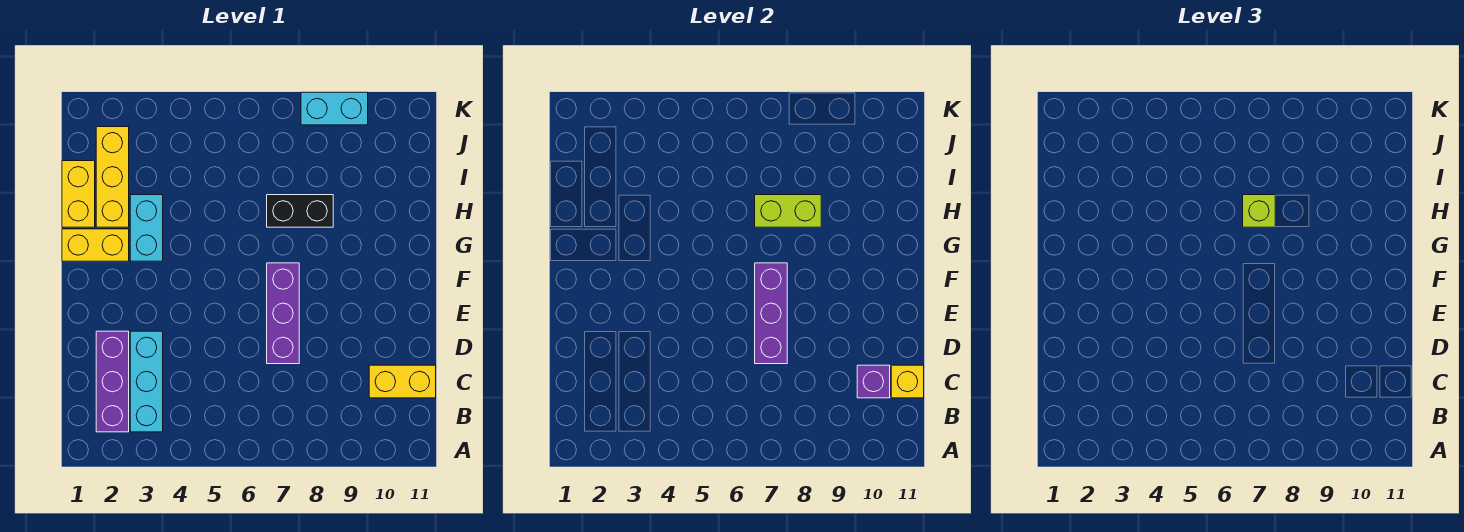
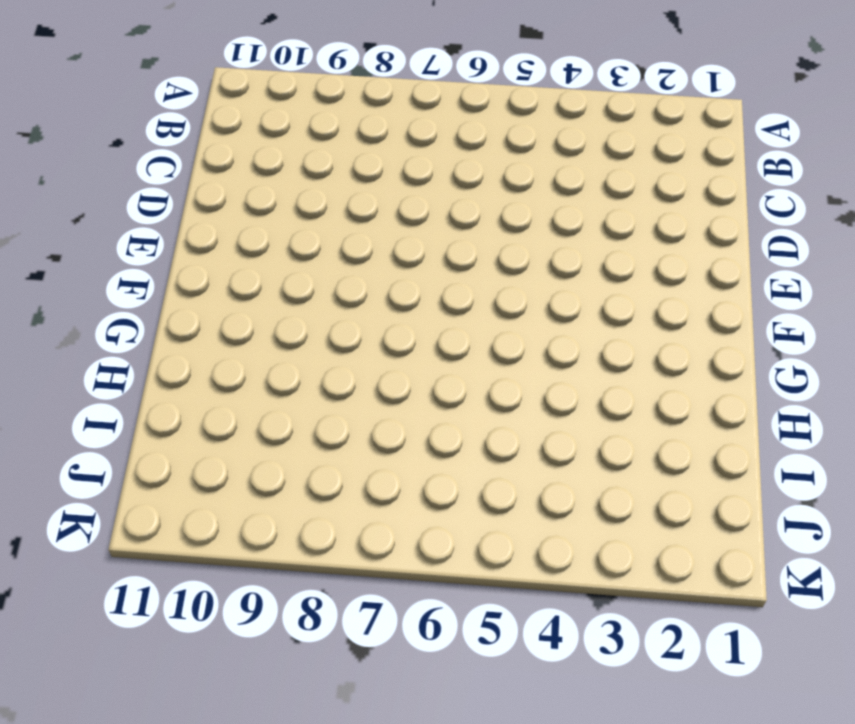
none -> purple 1x3 brick [96,331,129,432]
none -> cyan 1x3 brick [130,331,163,432]
none -> yellow 1x2 brick [369,365,436,398]

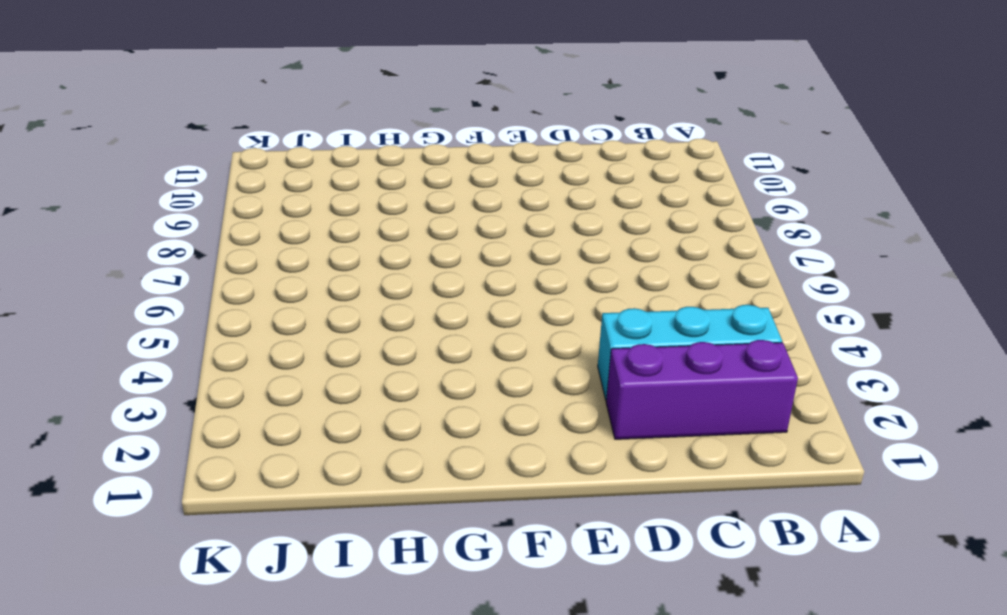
none -> yellow 1x2 brick [369,365,436,398]
none -> purple 1x3 brick [267,263,299,364]
none -> yellow 1x2 brick [62,229,129,261]

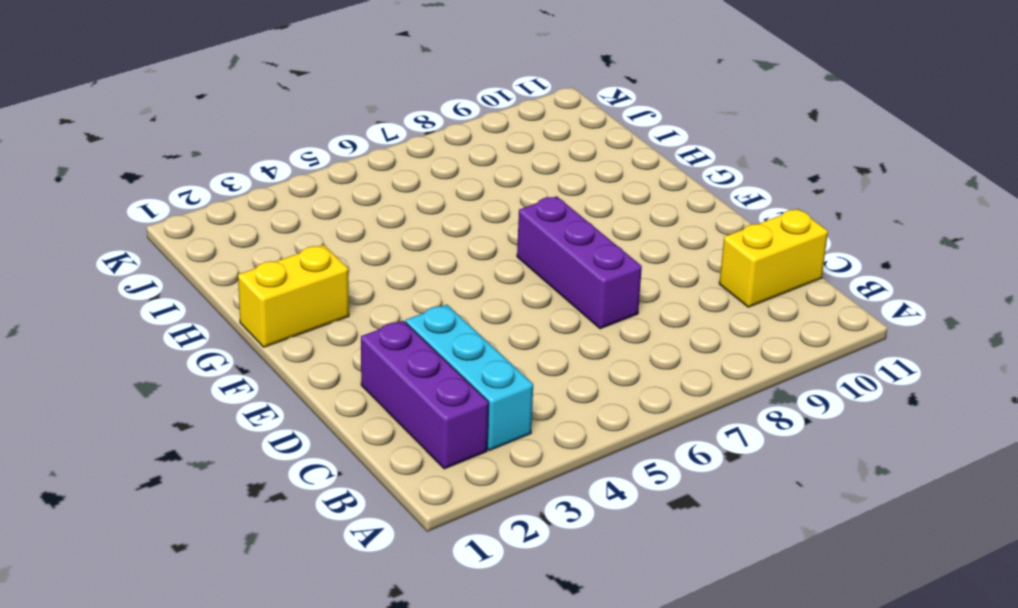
none -> cyan 1x2 brick [130,195,163,261]
none -> yellow 1x2 brick [62,161,95,227]
none -> yellow 1x3 brick [96,127,129,227]

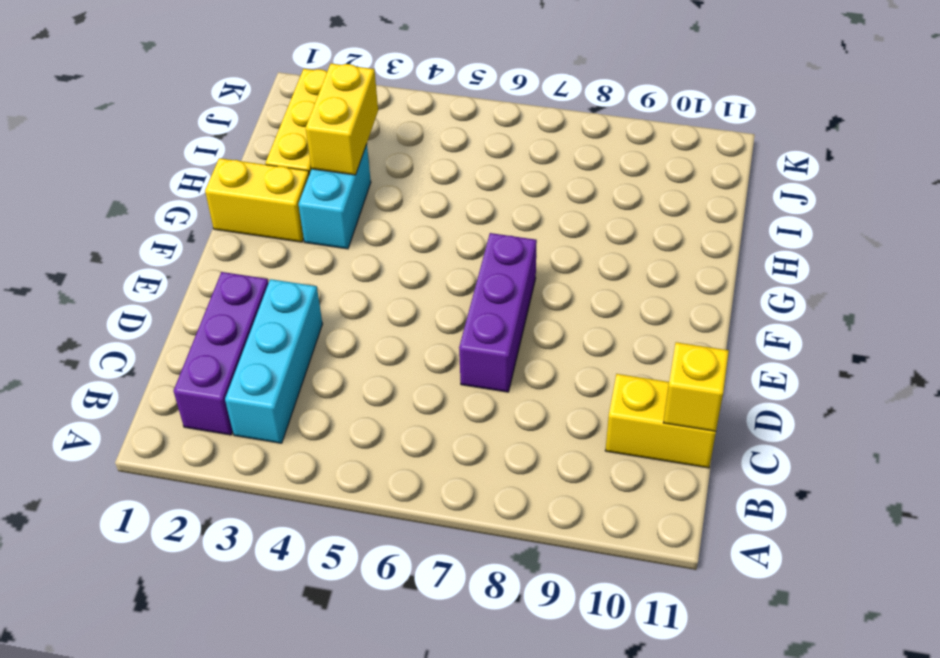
yellow 1x2 brick [306,64,378,175] -> yellow 1x2 brick moved to [62,161,95,227]
none -> black 1x2 brick [267,195,333,227]
none -> cyan 1x2 brick [301,92,368,125]
none -> purple 1x1 brick [857,365,890,398]

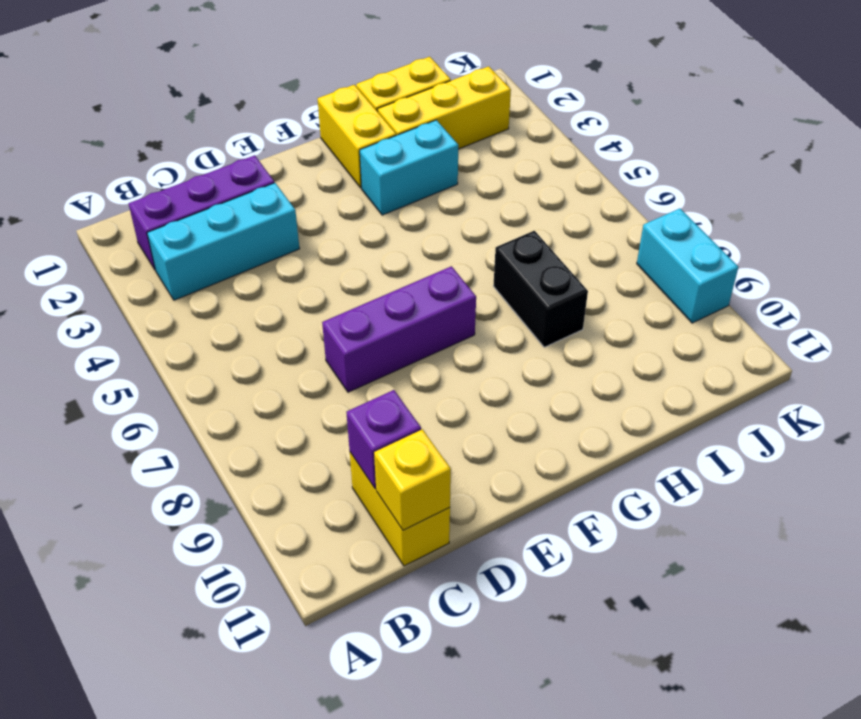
none -> purple 1x3 brick [755,263,787,364]
none -> lime 1x2 brick [755,195,821,227]
none -> lime 1x1 brick [1243,195,1275,227]

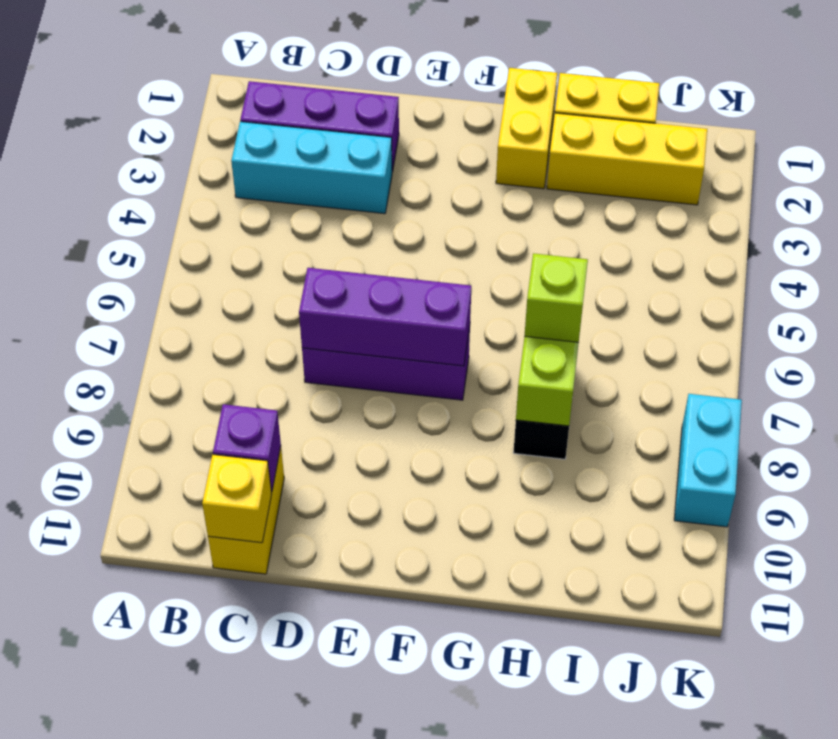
none -> cyan 1x2 brick [130,195,163,261]

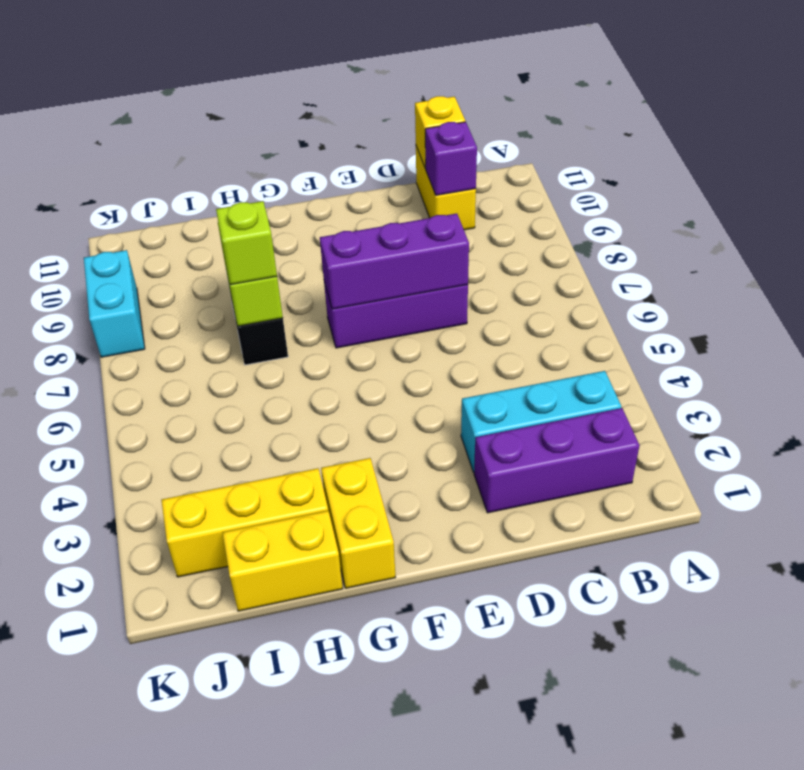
none -> cyan 1x2 brick [130,195,163,261]

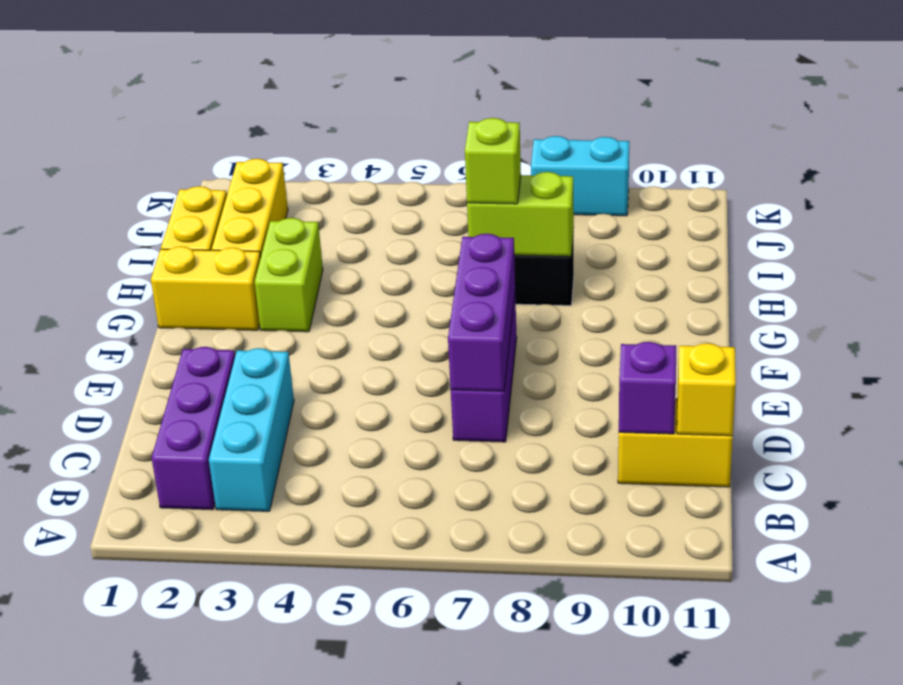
lime 1x2 brick [255,218,323,332] -> cyan 1x2 brick [130,195,163,261]

